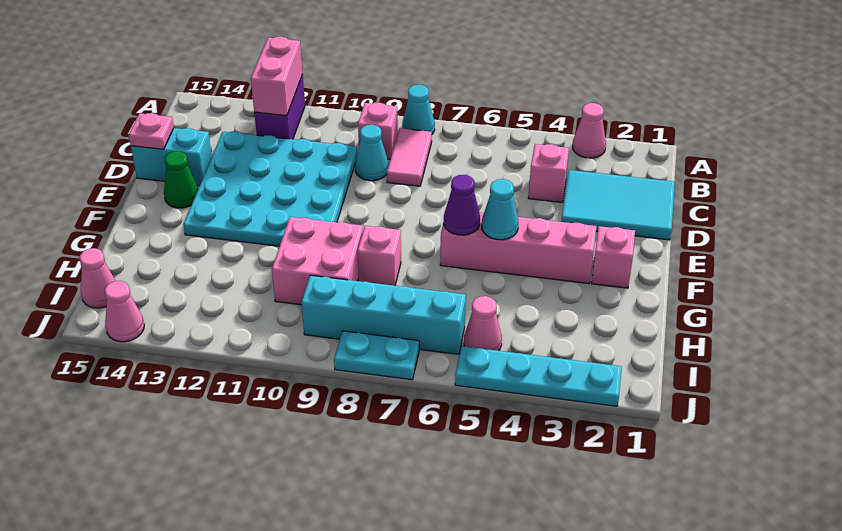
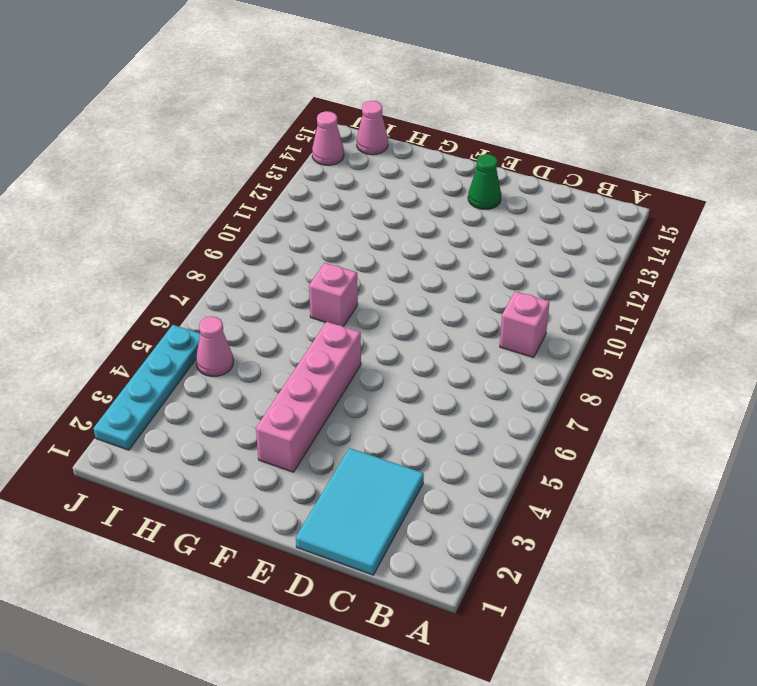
none -> pink 1x1 cone [573,103,606,158]
none -> cyan 1x1 cone [402,85,435,134]
none -> purple 1x2 brick [254,75,305,139]

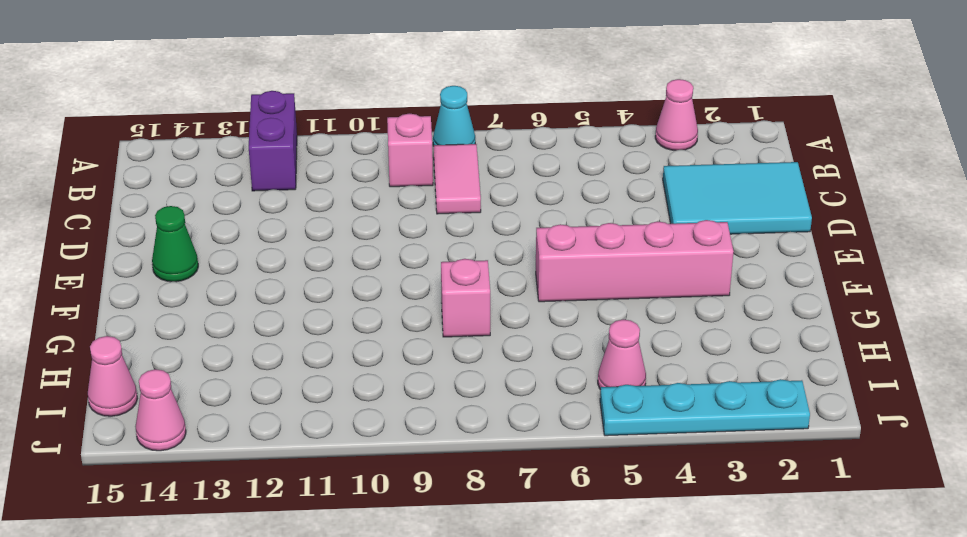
none -> pink 1x1 brick [529,144,569,202]
none -> cyan 1x1 cone [355,125,389,181]
none -> cyan 4x4 plate [184,131,357,246]

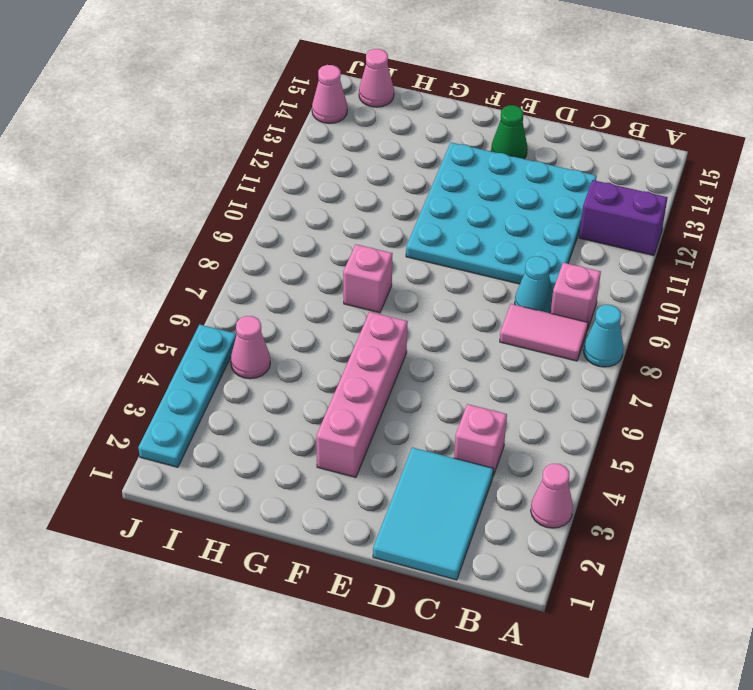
none -> cyan 1x2 brick [131,128,212,185]
none -> pink 1x1 brick [592,226,635,288]
none -> pink 2x2 brick [272,217,363,305]

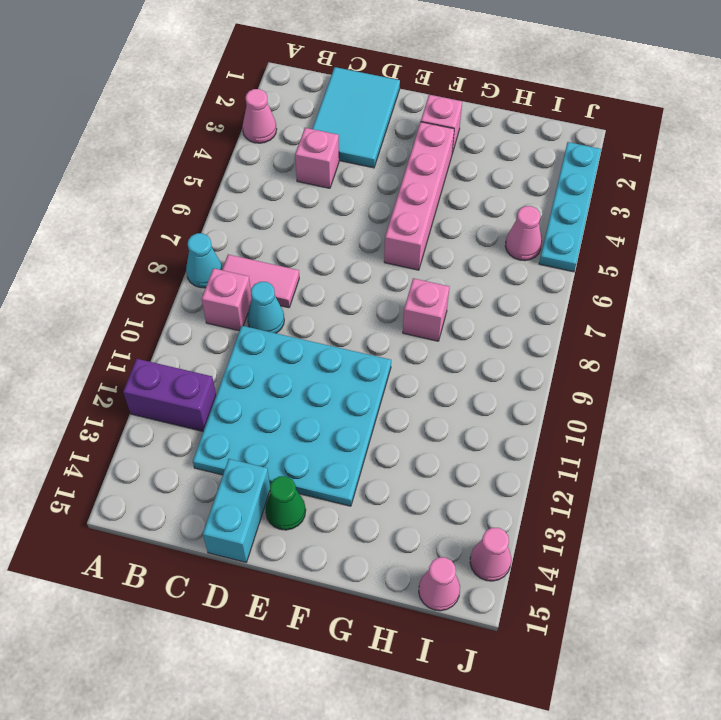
none -> pink 2x2 brick [272,217,363,305]
none -> cyan 1x4 brick [301,275,466,354]
none -> cyan 1x2 plate [334,331,419,380]

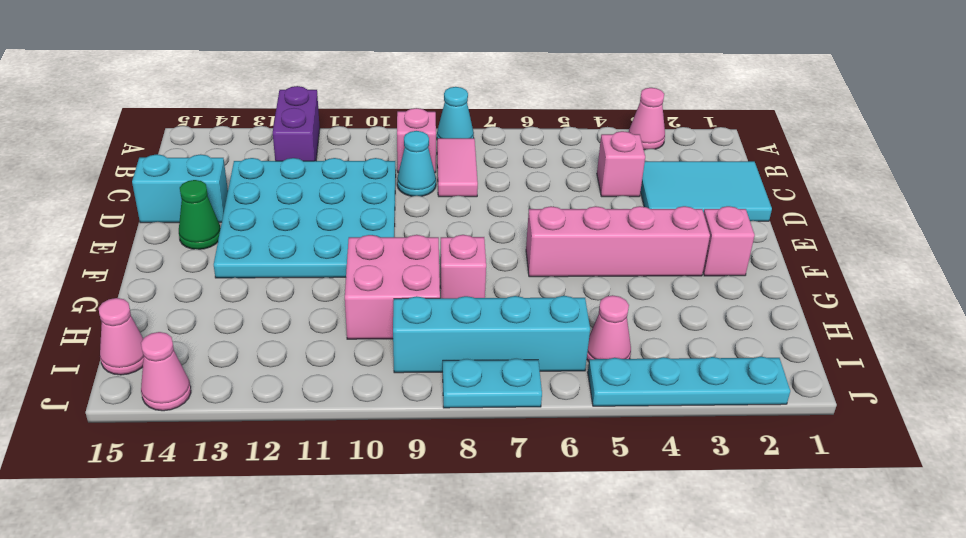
none -> pink 1x2 brick [251,37,303,116]
none -> pink 1x1 plate [129,113,174,149]
none -> cyan 1x1 cone [482,179,518,240]

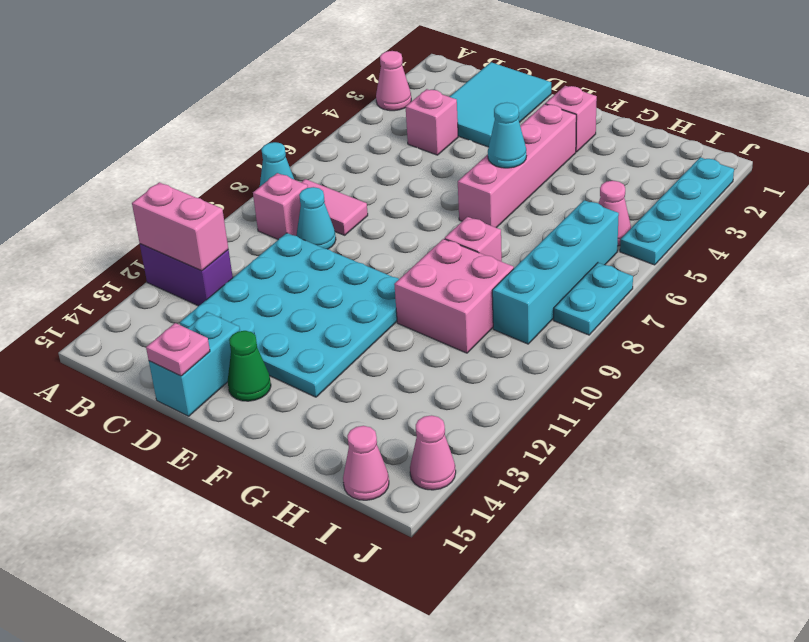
none -> purple 1x1 cone [444,175,480,235]

